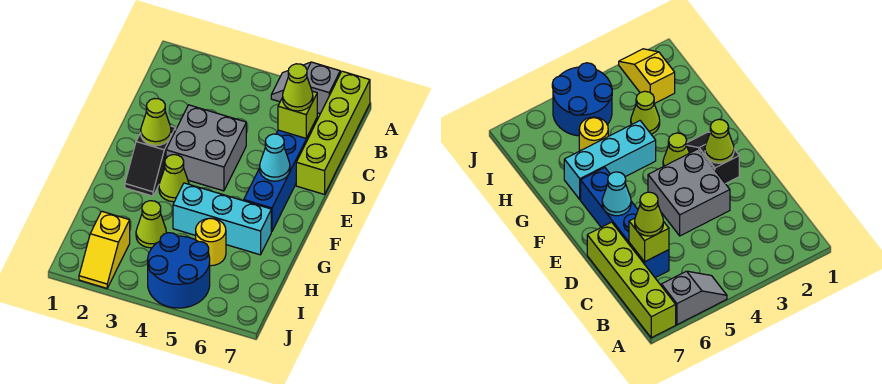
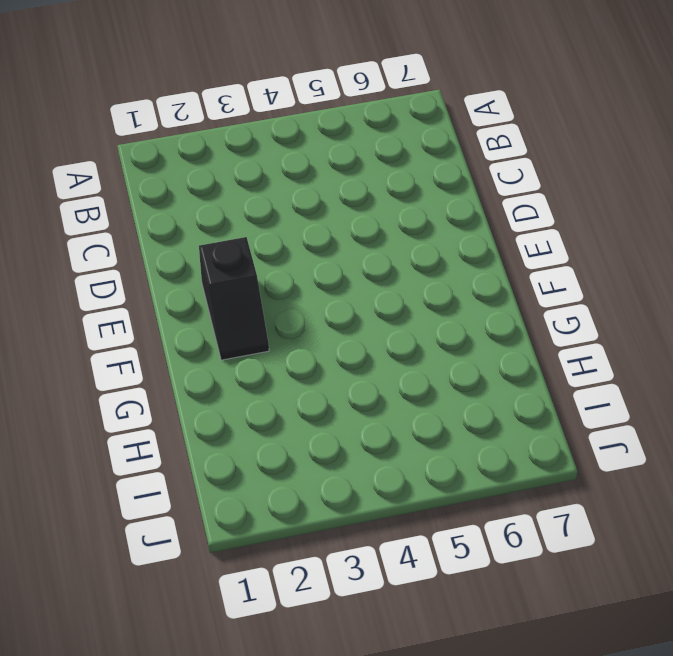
none -> grey 1x2 slope [271,62,340,114]
none -> lime 1x4 brick [296,71,370,194]
none -> blue 1x4 brick [244,118,317,232]

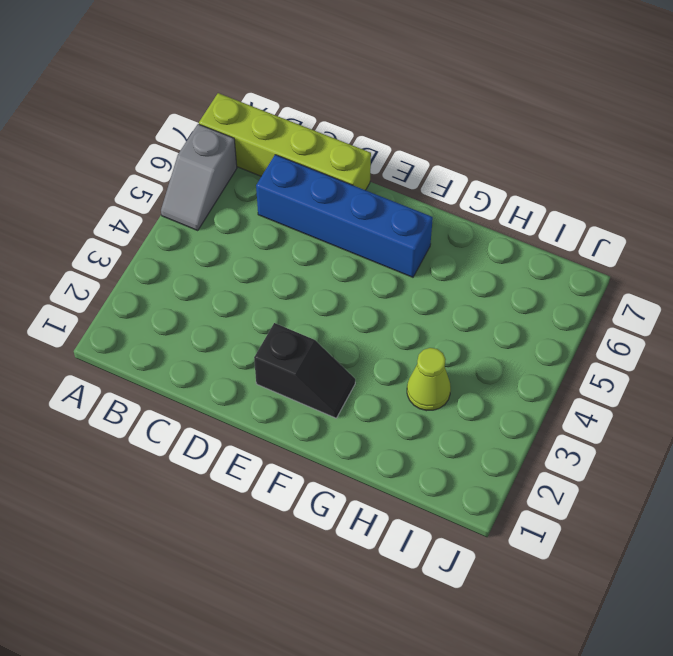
none -> grey 2x2 brick [166,105,246,191]
none -> lime 1x1 cone [159,155,189,202]
none -> cyan 1x3 brick [173,183,271,255]

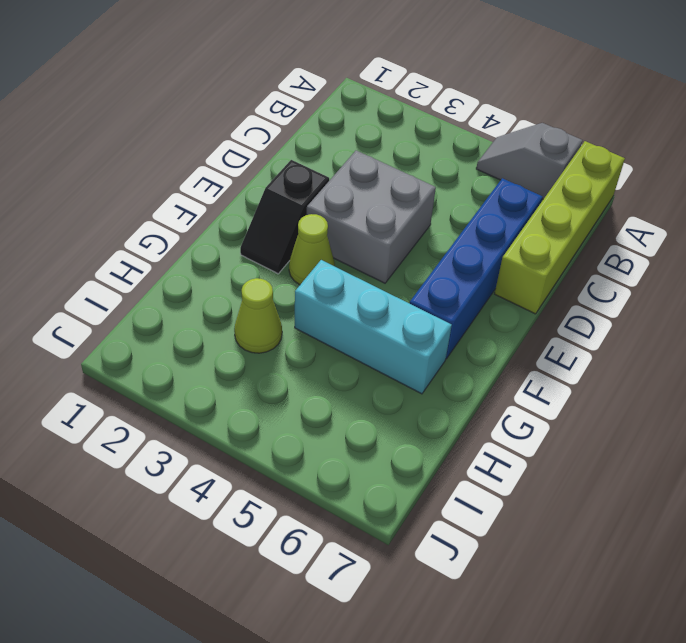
none -> yellow 1x1 round brick [196,218,226,266]
none -> yellow 1x2 slope [79,211,130,288]
none -> blue 2x2 round brick [148,233,210,308]

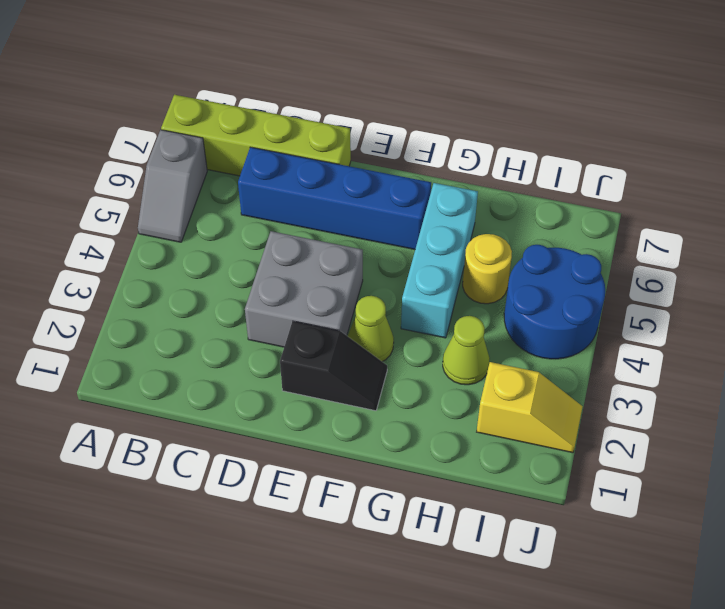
none -> lime 1x1 brick [278,91,317,138]
none -> lime 1x1 cone [141,99,171,146]
none -> cyan 1x1 cone [260,134,290,181]

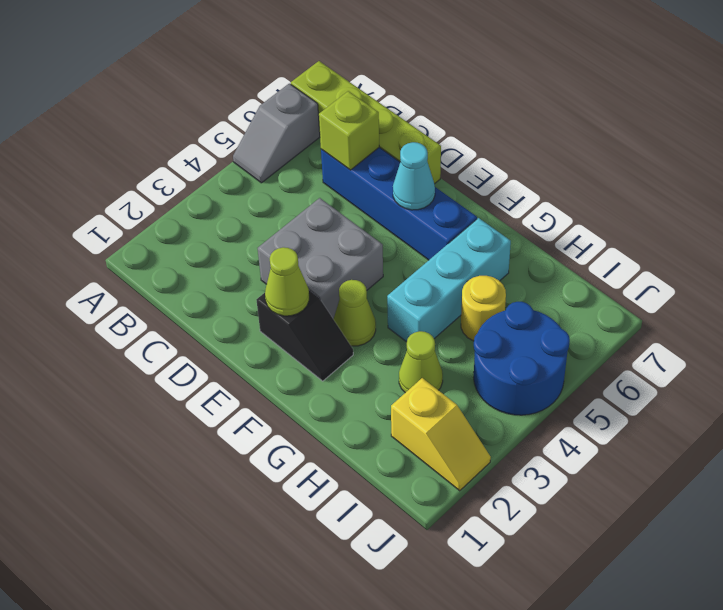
none -> lime 1x1 cone [283,64,313,111]

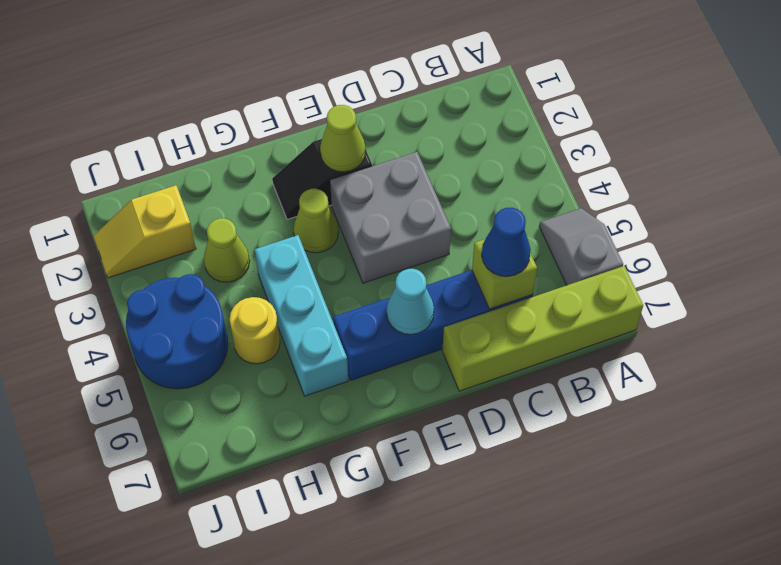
blue 1x1 cone [482,208,531,276] -> lime 1x1 cone [283,64,313,111]

